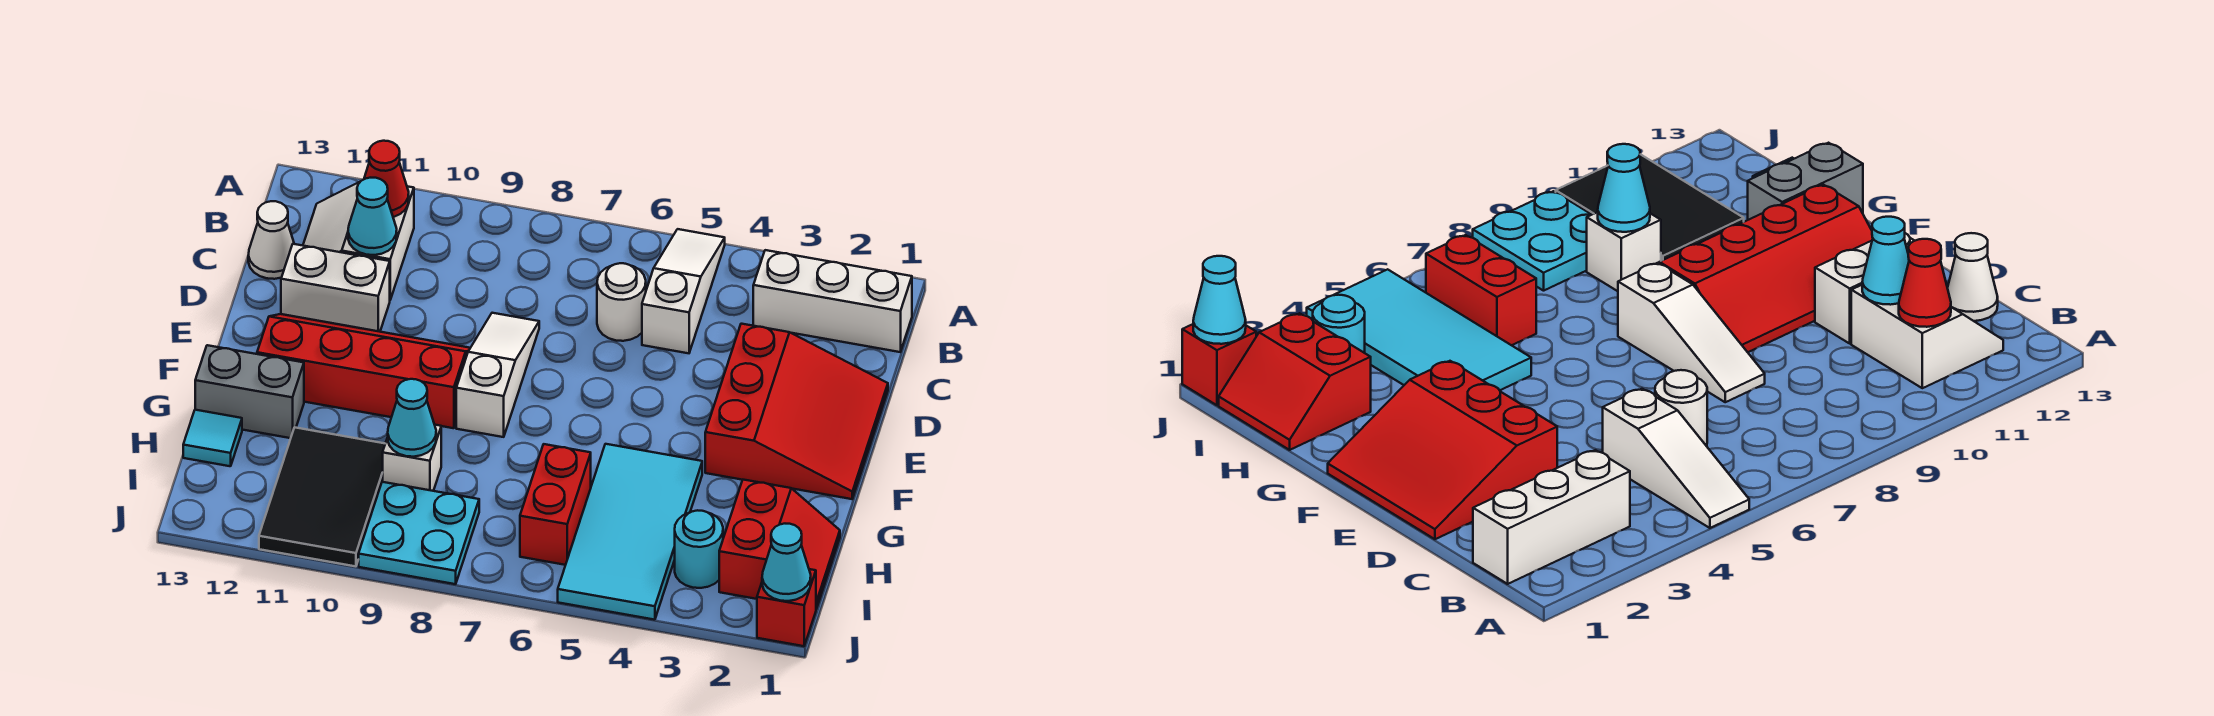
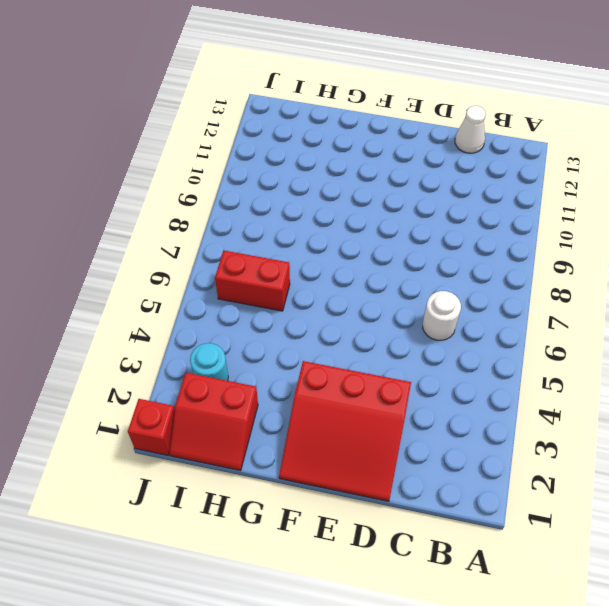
none -> white 1x3 slope [642,229,725,353]
none -> white 1x3 brick [753,250,912,352]
none -> white 2x2 slope [303,181,414,300]

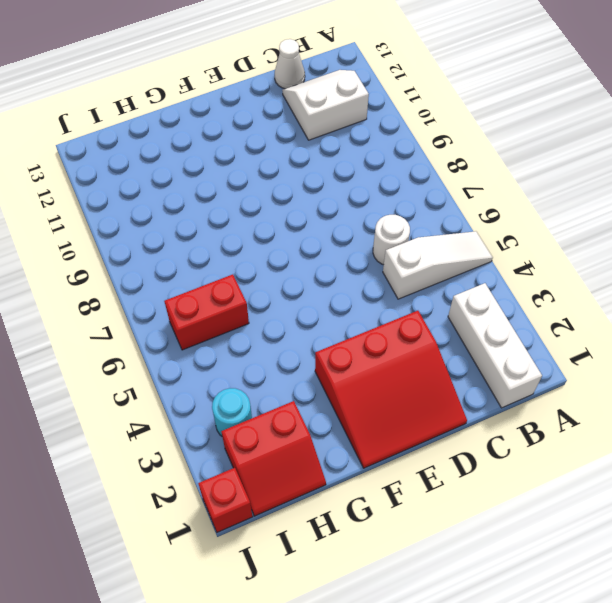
none -> white 1x3 slope [456,313,539,437]
none -> white 1x2 brick [281,244,390,332]
none -> red 2x4 slope [257,314,470,428]

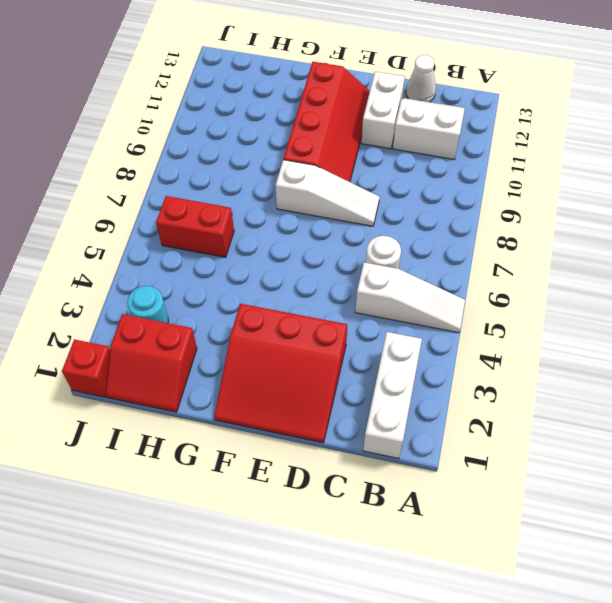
none -> cyan 2x4 tile [558,444,702,620]
none -> grey 1x2 brick [195,345,304,438]
none -> white 1x1 brick [383,425,441,491]

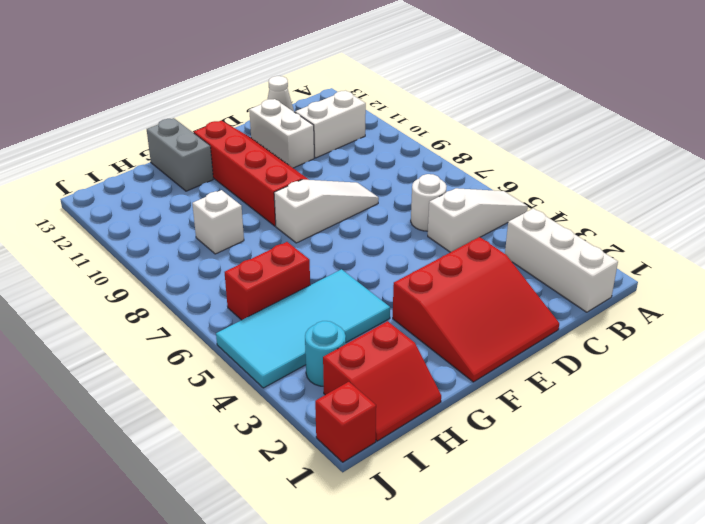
none -> black 2x3 tile [259,428,385,566]
none -> cyan 1x1 tile [183,410,242,466]
none -> cyan 2x2 plate [359,482,479,584]

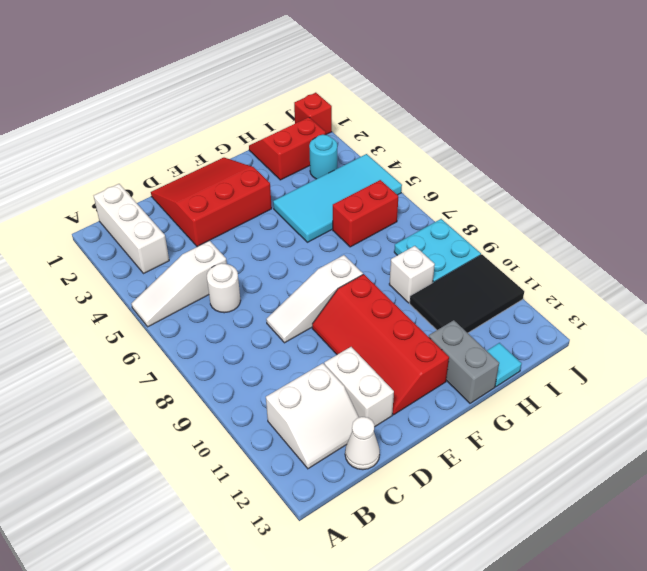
none -> red 1x1 cone [364,141,409,217]
none -> cyan 1x1 cone [348,178,397,255]
none -> cyan 1x1 cone [388,379,436,457]

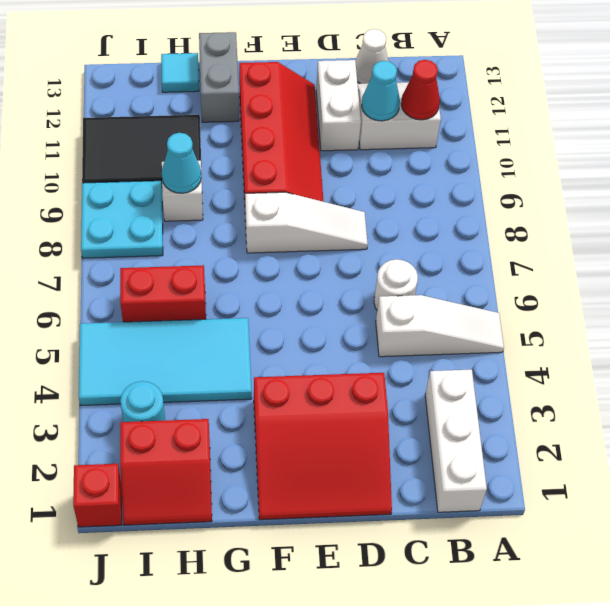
none -> cyan 1x1 cone [762,524,811,601]

